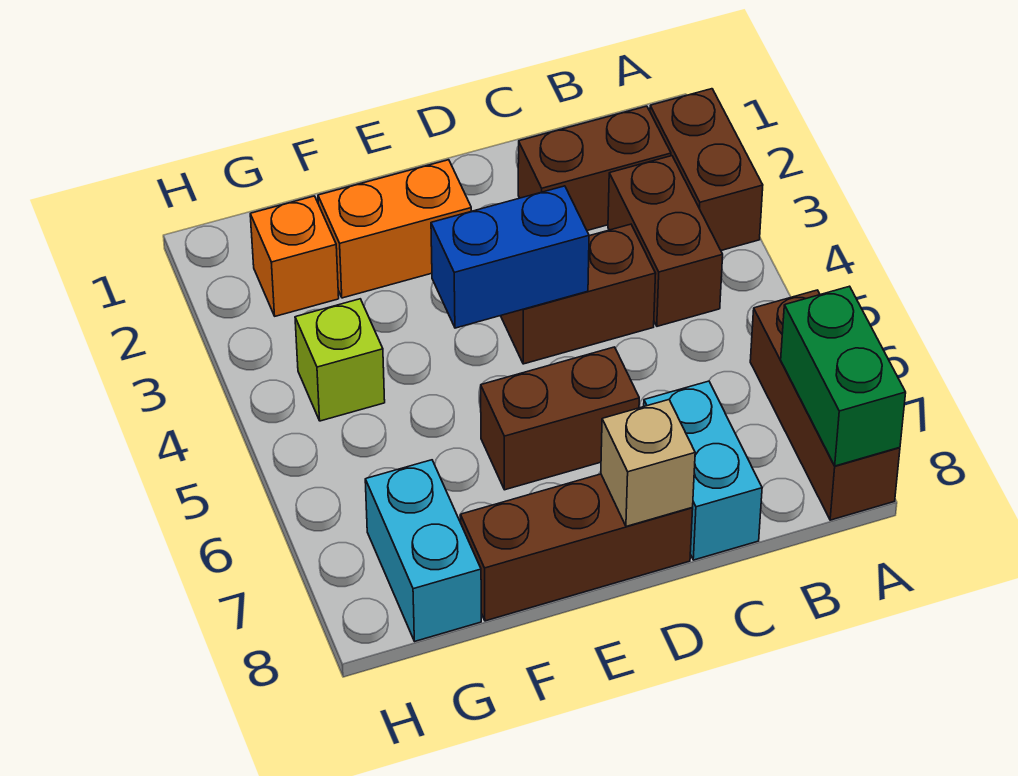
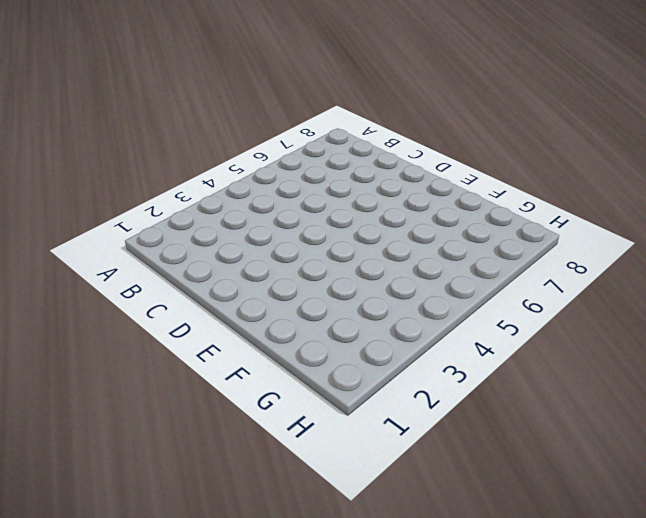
none -> brown 1x2 brick [650,89,763,250]
none -> brown 1x3 brick [750,290,900,520]
none -> brown 1x2 brick [518,106,671,231]

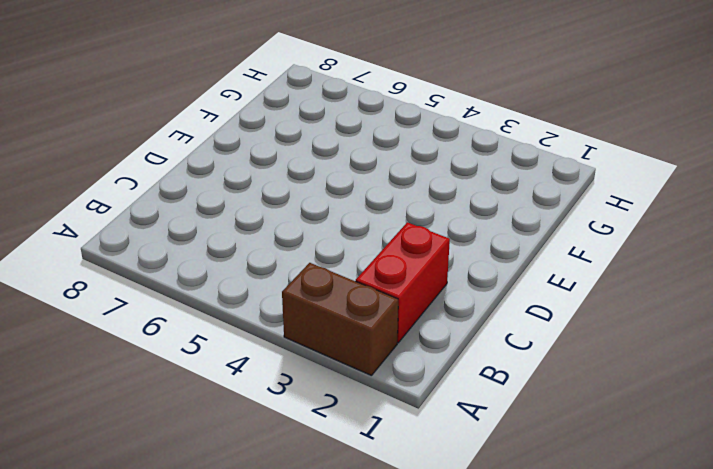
red 1x2 brick [356,222,450,343] -> brown 1x2 brick [518,106,671,231]
none -> brown 1x3 brick [750,290,900,520]
none -> brown 1x2 brick [608,156,723,326]
none -> brown 1x2 brick [501,224,656,364]

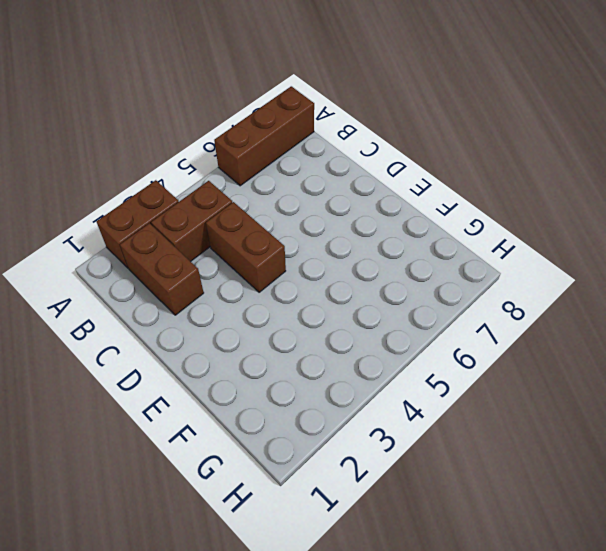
none -> cyan 1x2 brick [644,381,762,560]
none -> brown 1x2 brick [481,347,639,490]
none -> brown 1x3 brick [460,474,693,621]

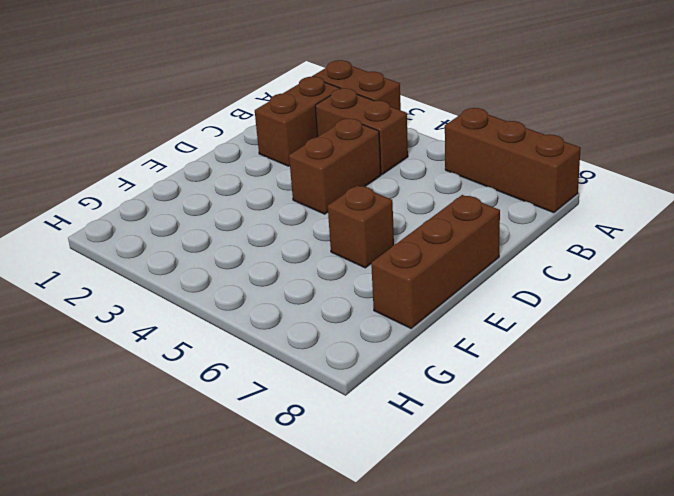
brown 1x1 brick [328,185,394,268] -> brown 1x2 brick [481,347,639,490]
none -> cyan 1x2 brick [644,381,762,560]
none -> orange 1x2 brick [318,160,471,298]
none -> orange 1x1 brick [250,196,339,316]

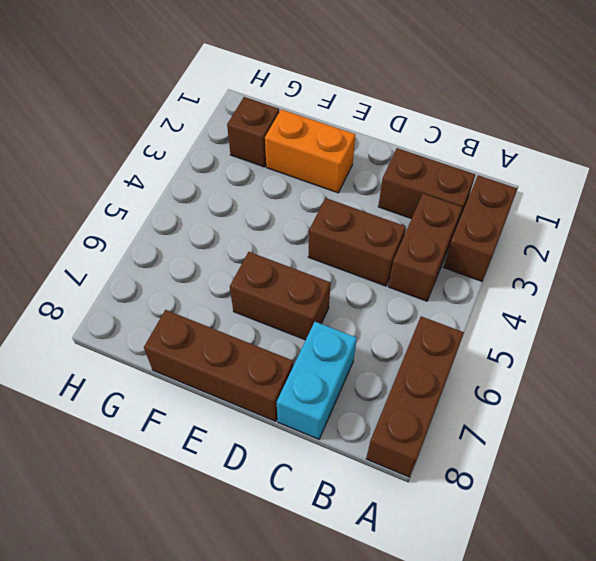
brown 1x1 brick [227,97,279,167] -> orange 1x1 brick [250,196,339,316]
none -> lime 1x1 brick [295,299,385,421]
none -> cyan 1x2 brick [365,460,481,641]
none -> green 1x2 brick [781,286,906,466]

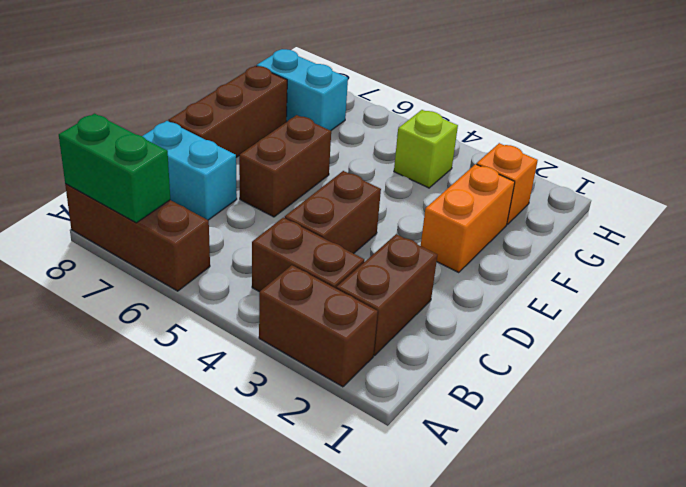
none -> blue 1x2 brick [431,186,589,328]
none -> tan 1x1 brick [601,400,695,526]

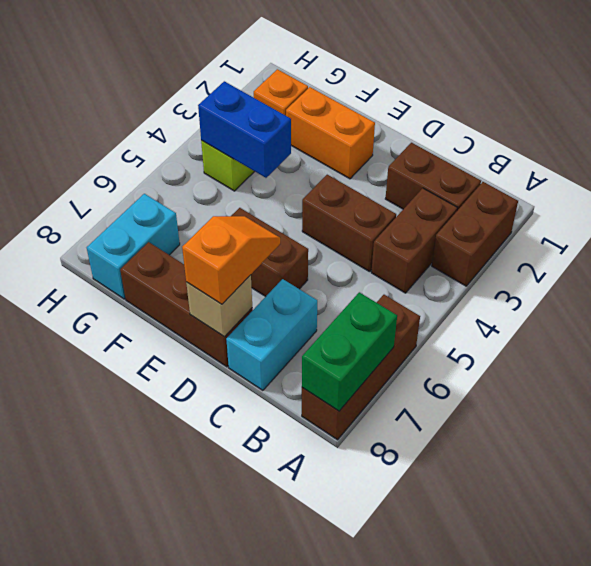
orange 1x2 slope [182,216,280,304] -> none
blue 1x2 brick [198,81,291,178] -> blue 1x2 brick moved to [431,186,589,328]

